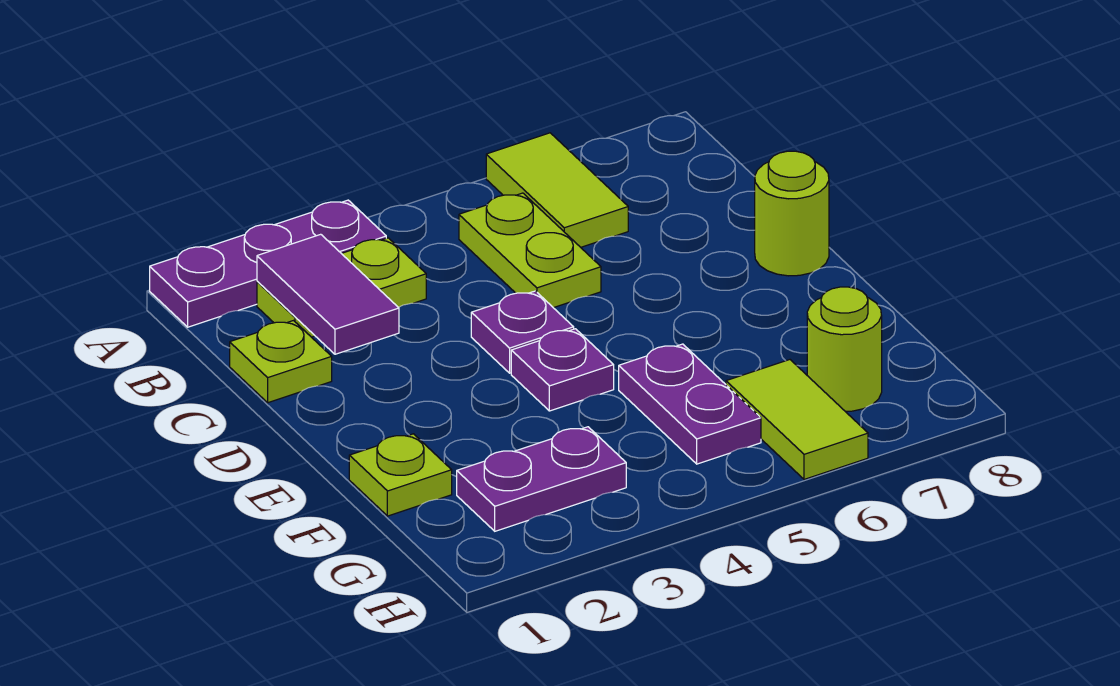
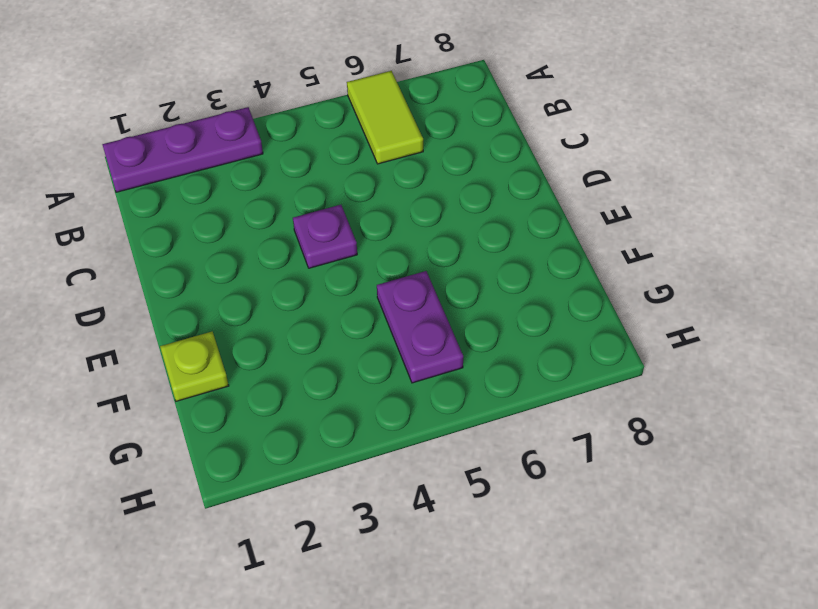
none -> lime 1x2 plate [257,238,426,337]
none -> lime 1x2 plate [459,193,601,308]
none -> lime 1x1 plate [230,321,332,403]

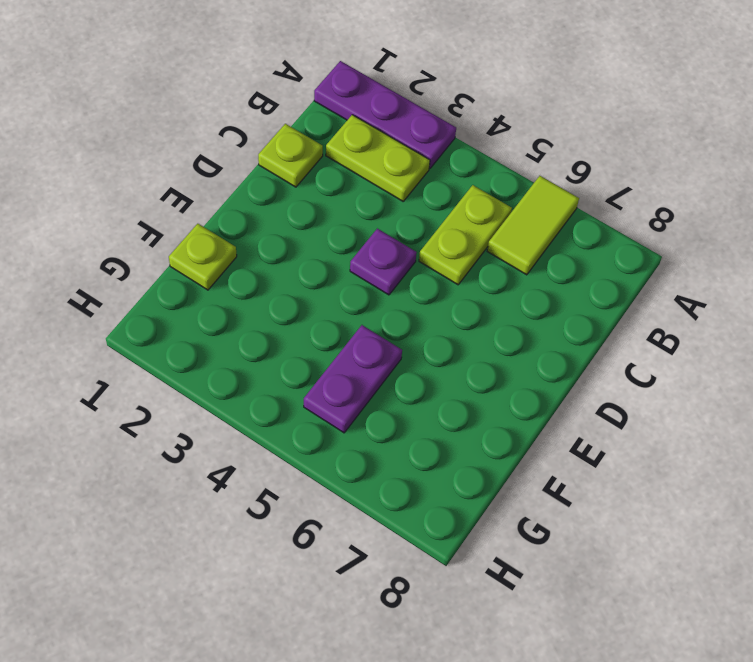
none -> lime 1x1 round brick [755,151,829,276]
none -> purple 1x1 plate [511,329,614,411]
none -> purple 1x2 plate [457,427,626,531]

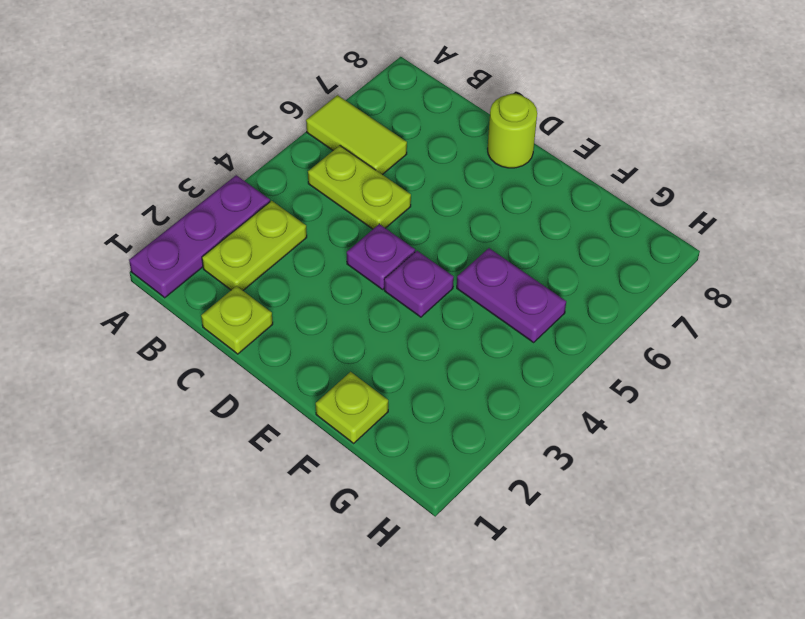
none -> purple 1x2 plate [457,427,626,531]
none -> lime 1x2 tile [726,360,868,479]
none -> lime 1x1 round brick [807,287,882,411]

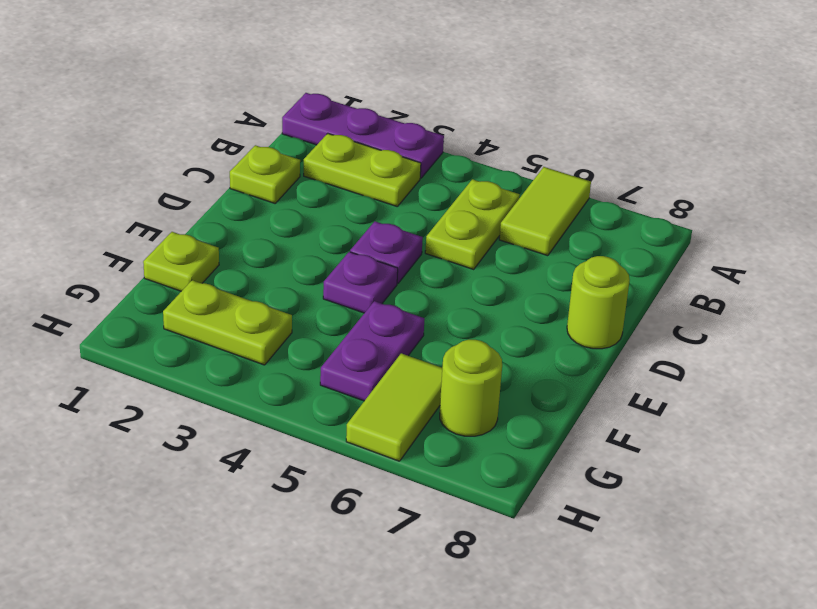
lime 1x2 plate [163,280,292,365] -> purple 1x2 plate [457,427,626,531]
none -> purple 1x2 tile [257,234,399,354]

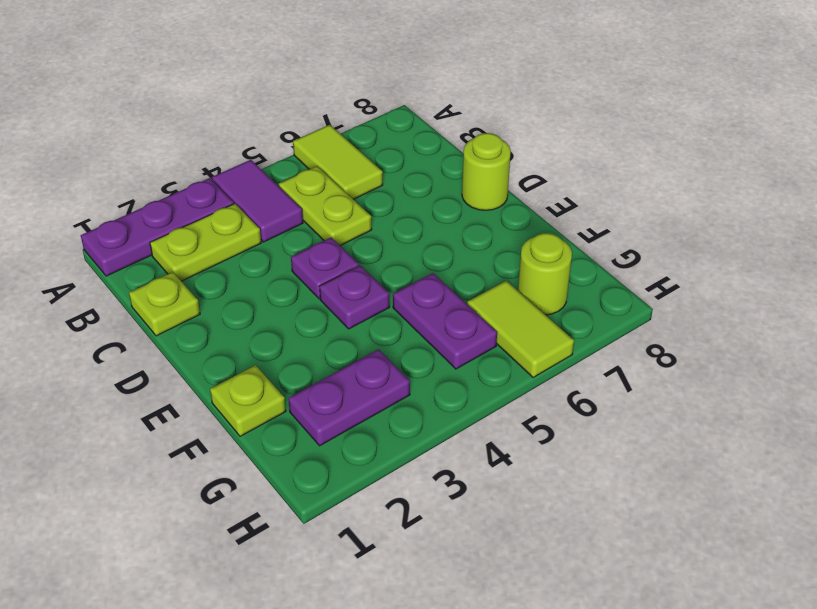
purple 1x2 tile [212,160,303,242] -> purple 1x2 tile moved to [257,234,399,354]

